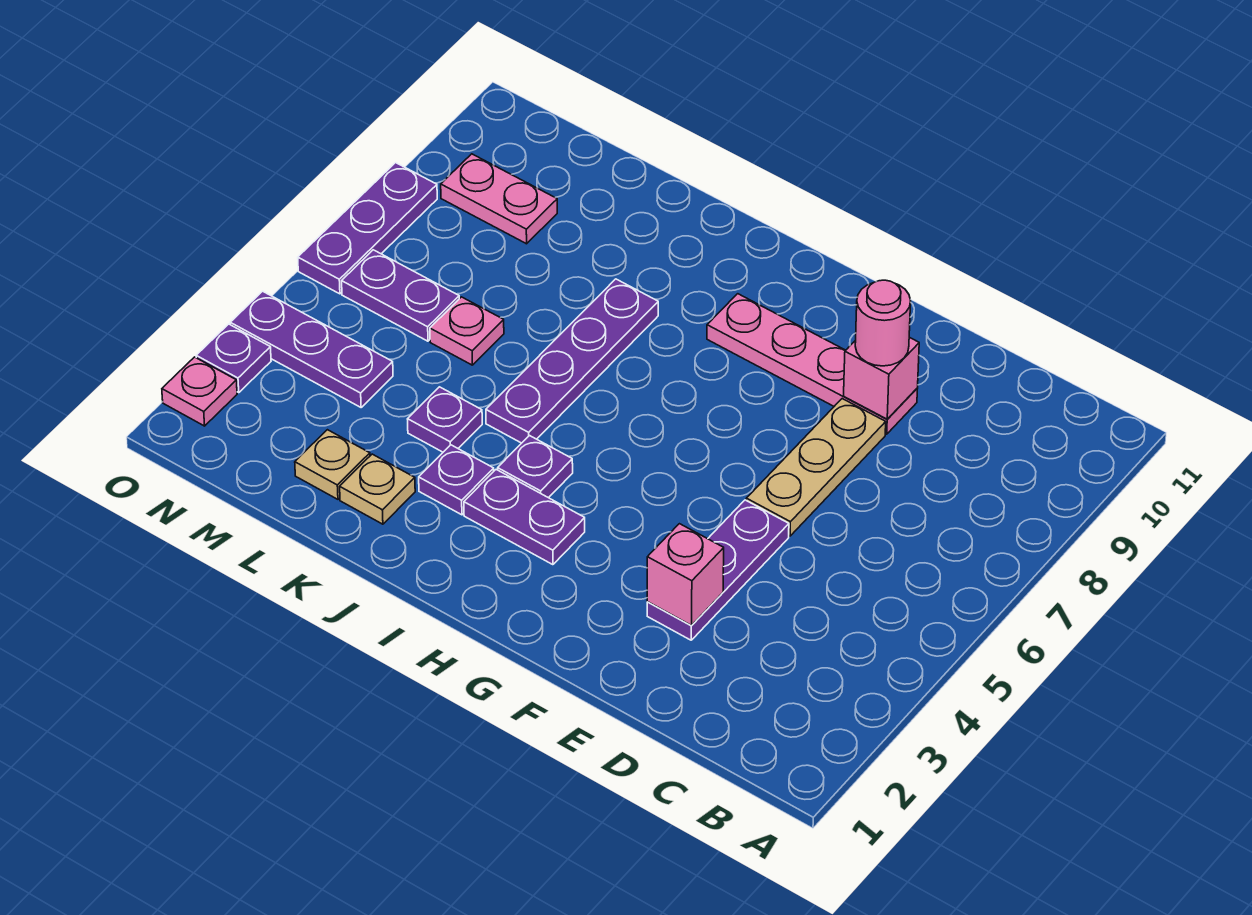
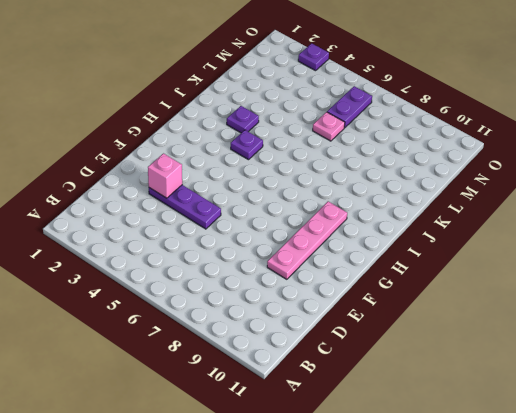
none -> tan 1x3 plate [746,399,886,536]
none -> purple 1x2 plate [464,470,585,565]
none -> purple 1x4 plate [486,279,658,443]

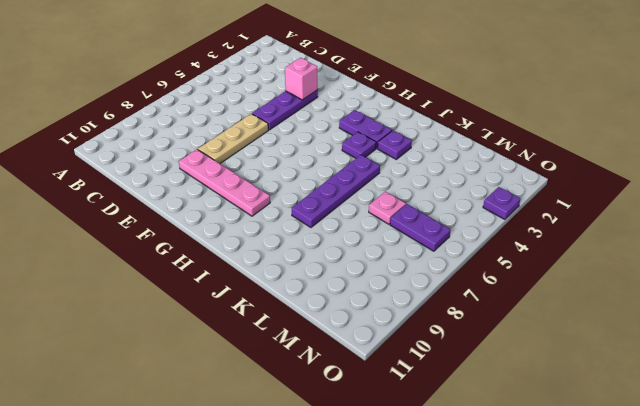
none -> tan 1x1 plate [340,454,415,524]
none -> purple 1x1 plate [408,387,482,452]
none -> tan 1x1 plate [295,430,370,499]

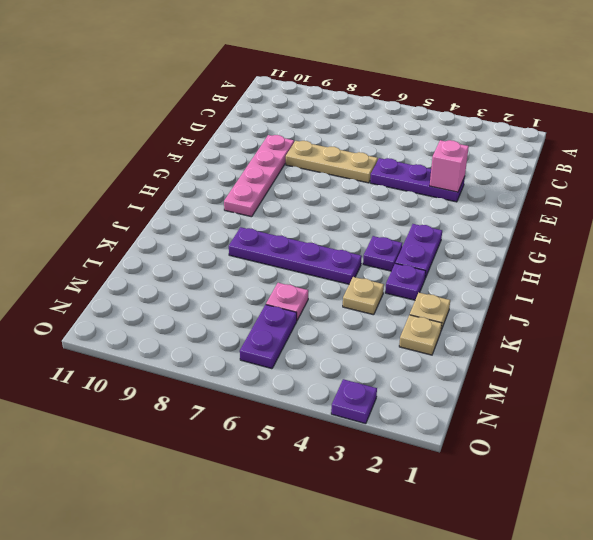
tan 1x1 plate [343,277,384,315] -> purple 1x1 plate [408,387,482,452]
none -> purple 1x3 plate [230,291,393,407]
none -> pink 1x2 plate [441,154,557,244]
none -> pink 1x1 plate [162,357,237,426]

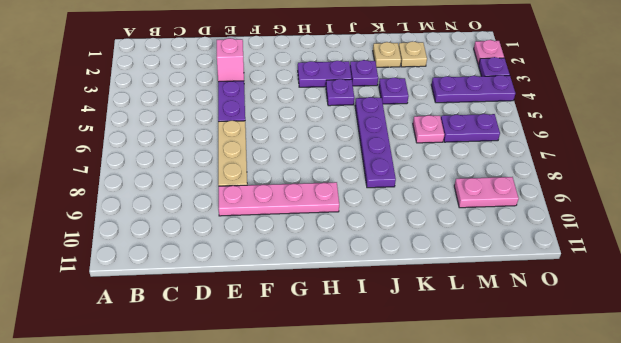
none -> purple 1x3 plate [298,163,437,294]
none -> pink 1x1 brick [844,337,919,419]
none -> pink 1x1 round brick [855,280,911,366]

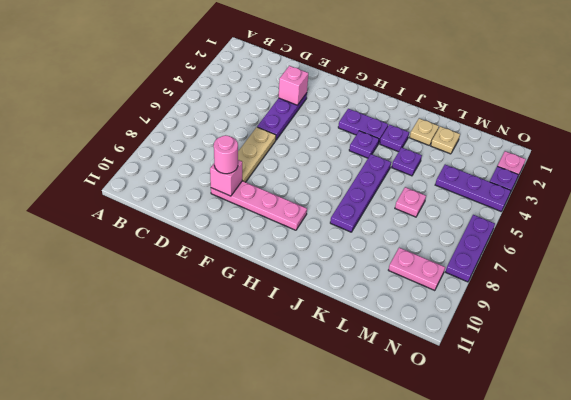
none -> purple 1x2 plate [342,250,459,341]

